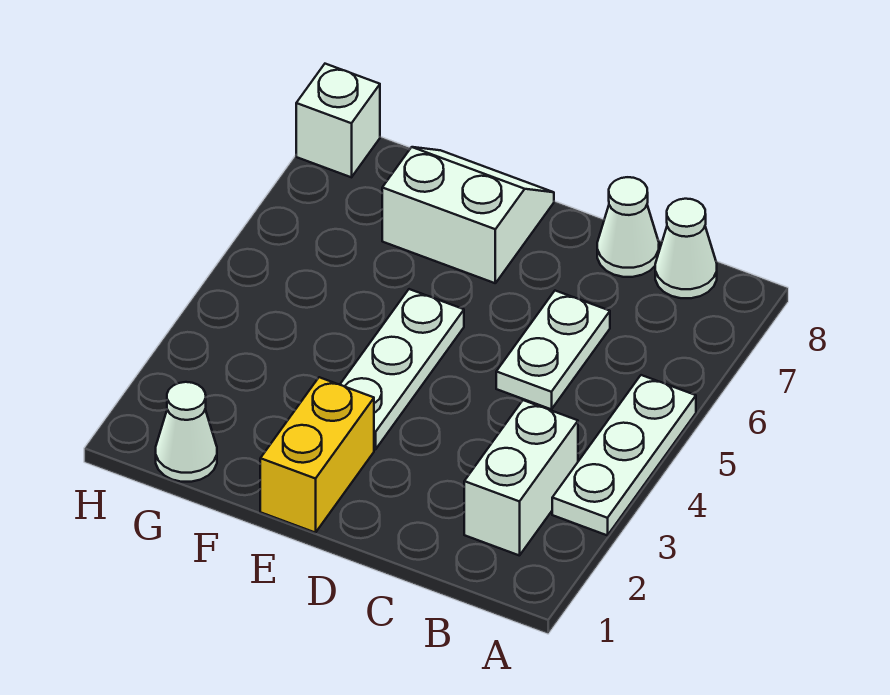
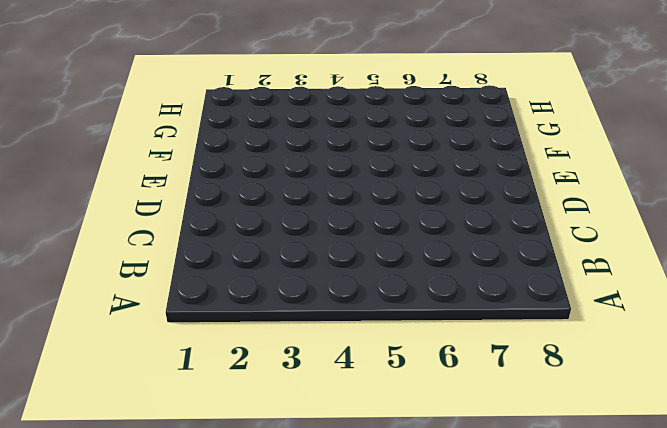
none -> white 1x3 plate [552,375,696,535]
none -> white 1x2 brick [464,400,578,556]

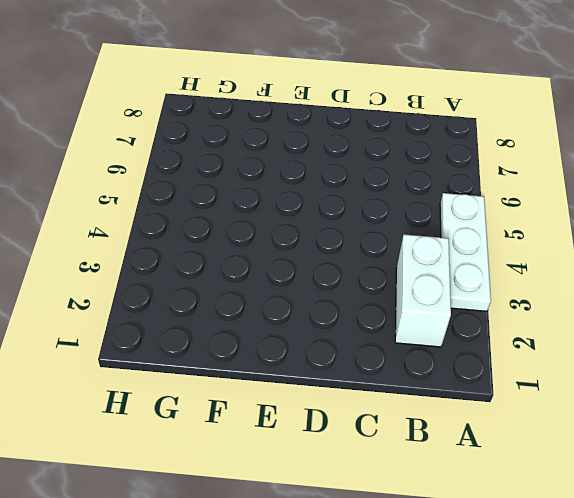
none -> white 1x1 cone [655,199,717,298]
none -> white 1x2 plate [496,291,610,409]

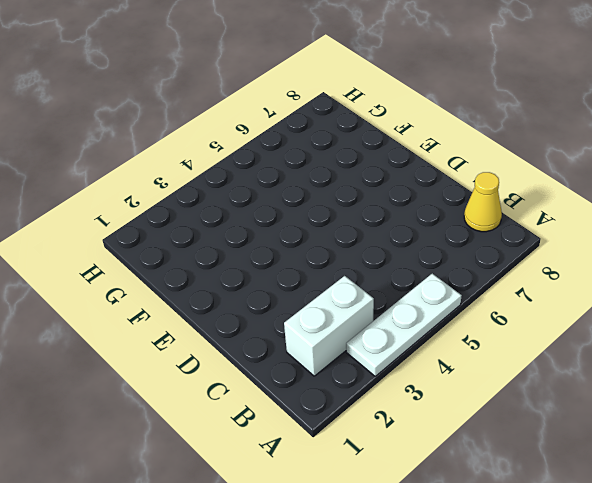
yellow 1x1 cone [464,172,502,232] -> white 1x1 cone [655,199,717,298]
none -> white 1x2 plate [496,291,610,409]
none -> white 1x1 cone [597,177,659,277]

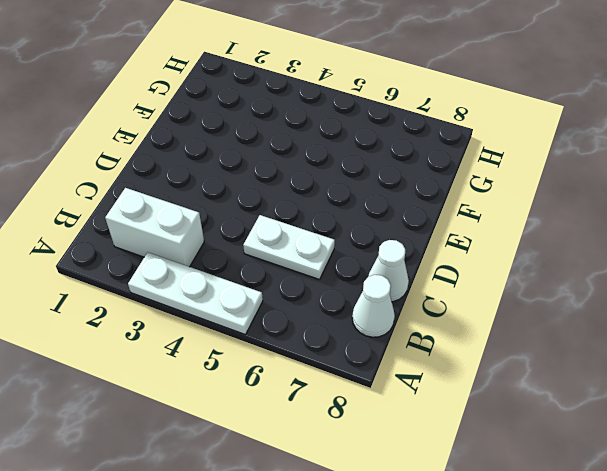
none -> yellow 1x2 brick [260,377,374,533]
none -> white 1x3 plate [340,289,464,450]

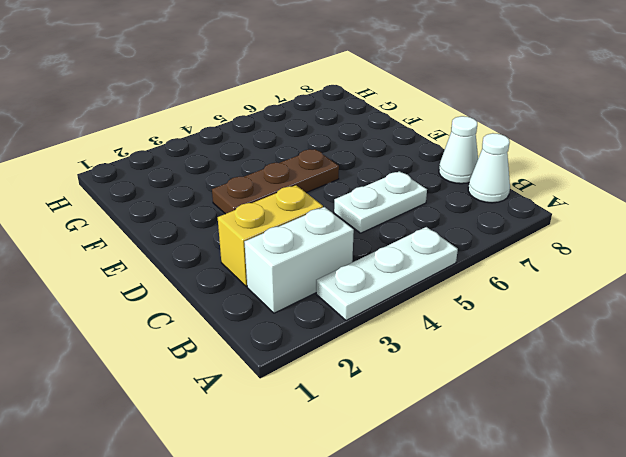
yellow 1x2 brick [218,185,323,286] -> yellow 1x2 brick moved to [260,377,374,533]
brown 1x3 plate [212,149,339,214] -> white 1x3 plate [340,289,464,450]
none -> white 2x2 slope [382,147,554,283]
none -> white 1x1 cone [156,382,217,482]

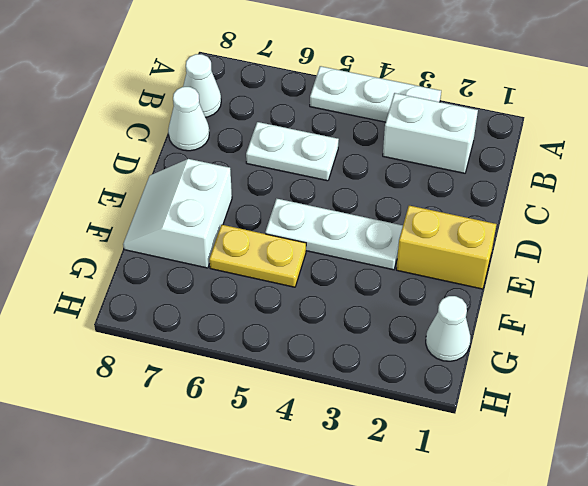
yellow 1x2 plate [209,225,306,287] -> none
none -> white 1x1 brick [296,64,380,177]

